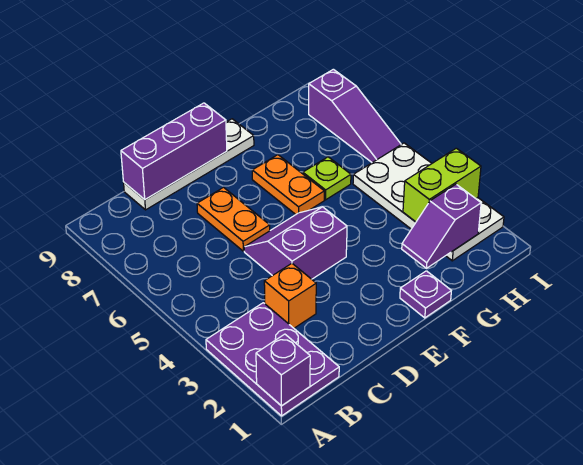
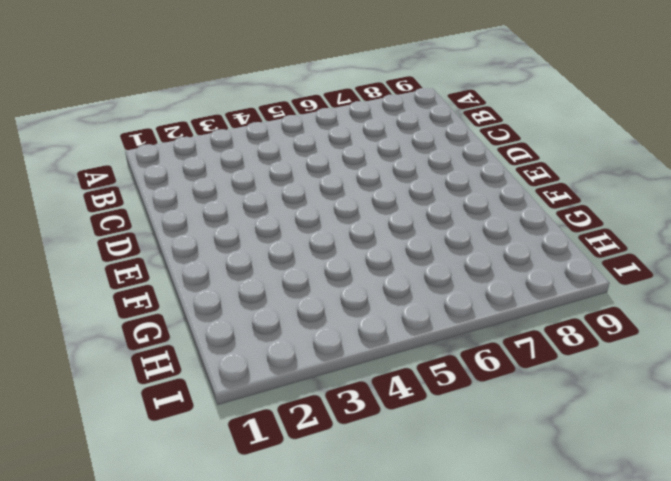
none -> purple 2x3 plate [206,303,339,416]
none -> orange 1x1 brick [264,263,316,328]
none -> white 1x4 plate [124,119,254,210]

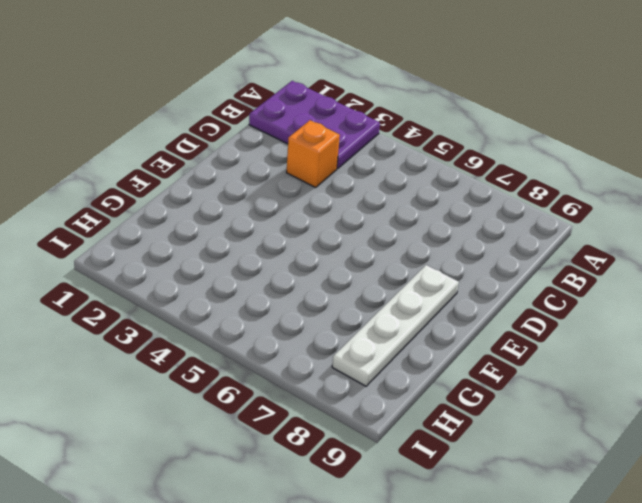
white 1x4 plate [332,265,459,386] -> white 1x4 plate moved to [124,119,254,210]
none -> purple 2x2 slope [244,207,347,279]
none -> orange 1x2 plate [197,187,270,251]
none -> purple 1x1 plate [400,271,451,318]

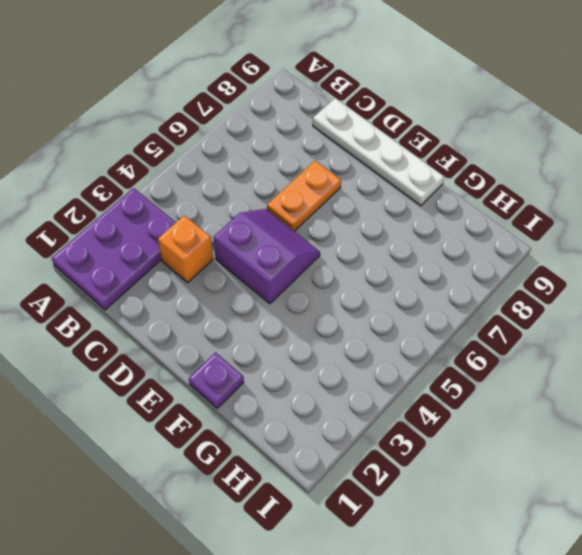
none -> orange 1x2 plate [252,155,324,214]
none -> lime 1x1 plate [303,157,351,200]
none -> white 2x4 plate [353,143,504,261]

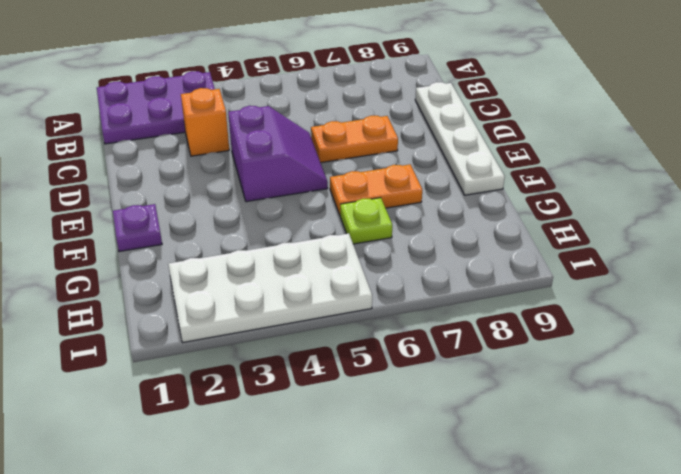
none -> purple 1x3 slope [309,69,401,163]
none -> purple 1x1 brick [256,334,310,406]
none -> purple 1x3 brick [121,103,227,200]

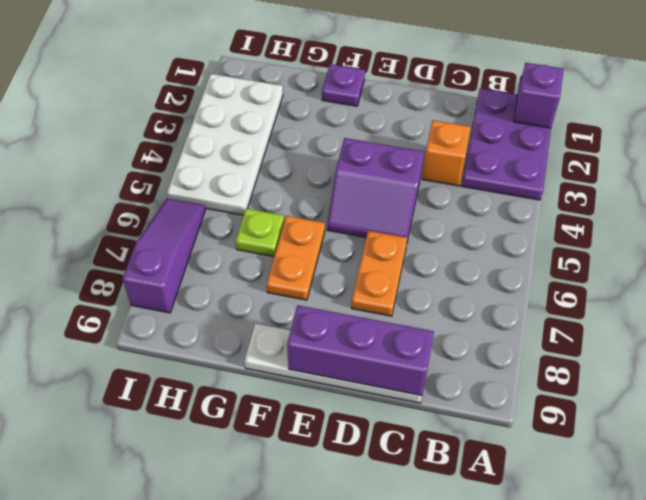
none -> purple 1x2 slope [402,184,481,268]
none -> lime 1x2 brick [403,148,481,222]

